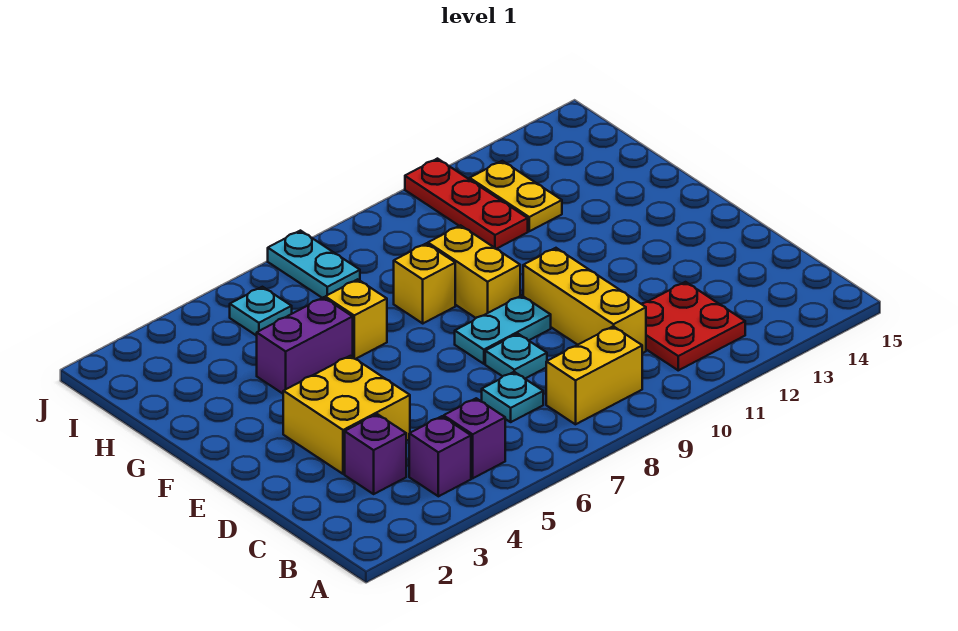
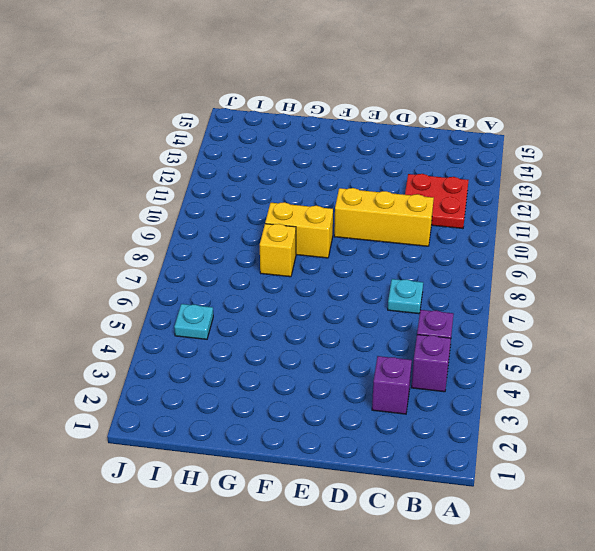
none -> yellow 1x2 brick [546,326,642,424]
none -> yellow 2x2 brick [283,356,410,474]
none -> cyan 1x1 plate [485,334,547,379]

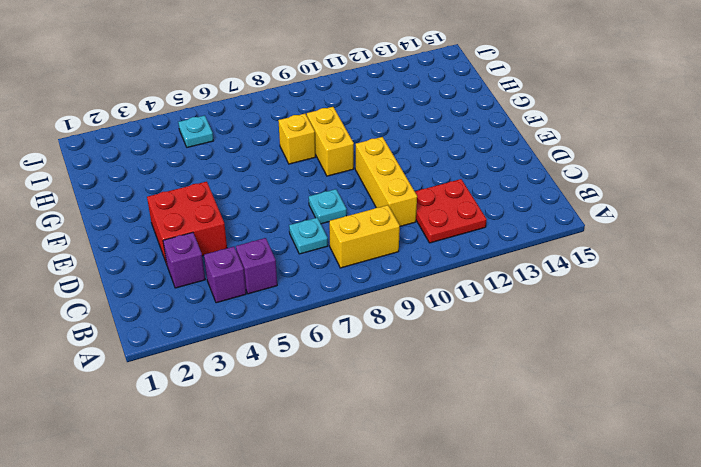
red 2x2 brick [147,182,227,264] -> yellow 2x2 brick [283,356,410,474]
none -> cyan 1x2 plate [455,295,551,364]
none -> purple 1x2 brick [257,297,353,394]
none -> yellow 1x1 brick [325,279,387,359]

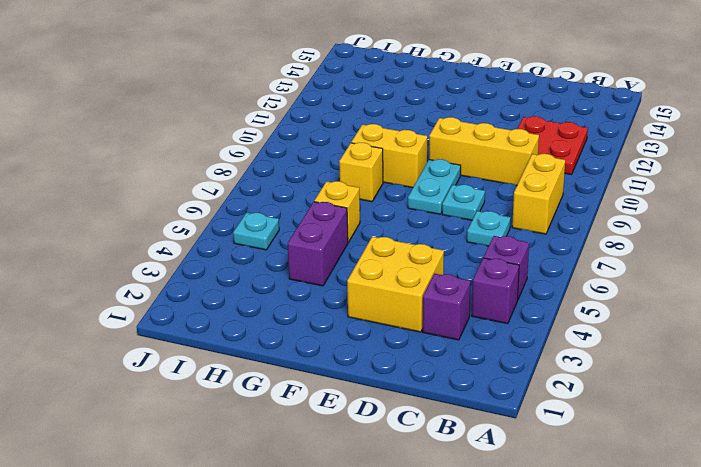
none -> red 1x3 plate [405,159,528,249]
none -> yellow 1x2 plate [470,161,562,231]
none -> cyan 1x2 plate [268,231,360,298]

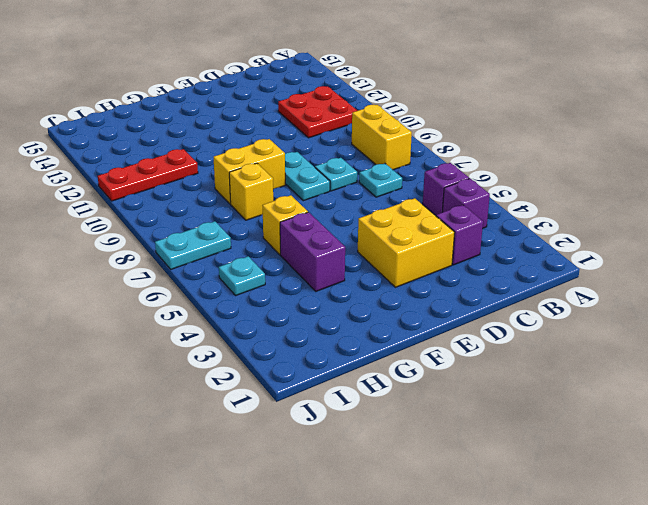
none -> yellow 1x3 brick [523,248,646,353]
none -> yellow 1x2 plate [470,161,562,231]

